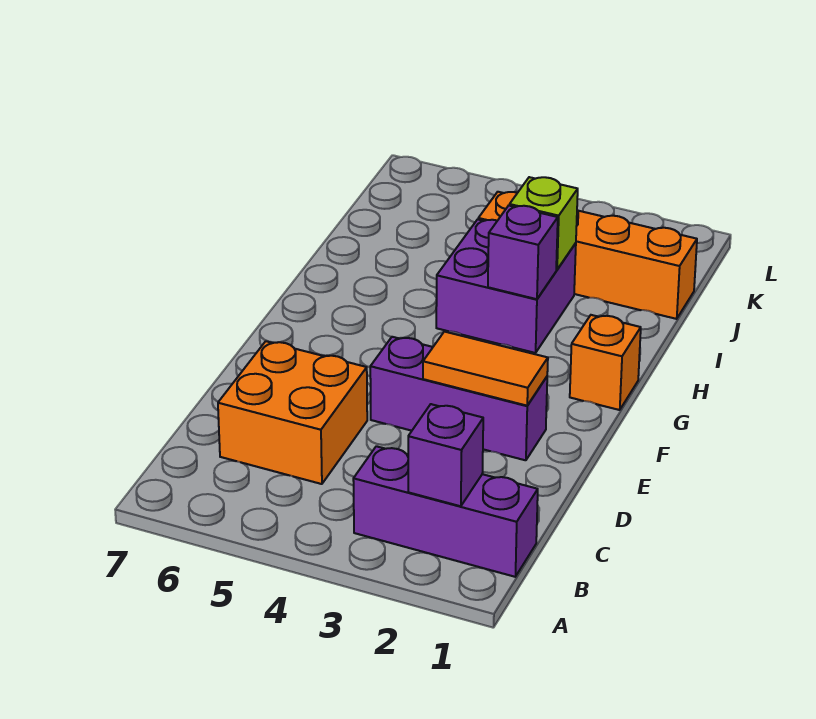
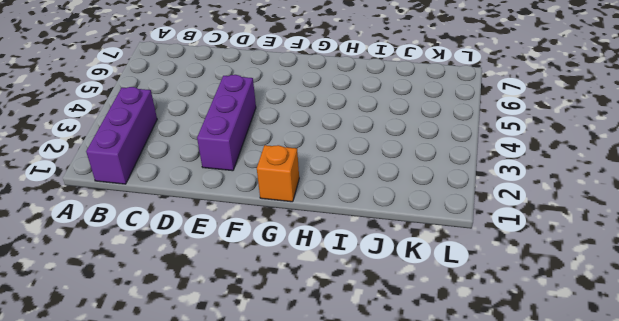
none -> orange 2x2 brick [218,341,367,484]
none -> purple 2x2 brick [436,219,576,353]

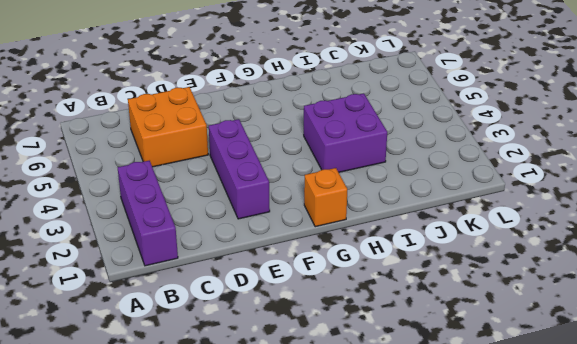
none -> orange 1x4 brick [478,192,697,319]
none -> purple 1x1 brick [408,404,483,506]

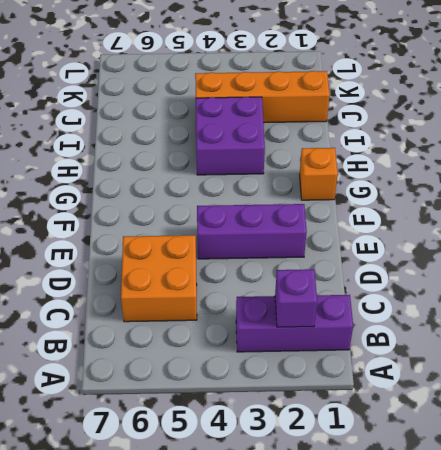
none -> orange 1x2 tile [423,332,548,406]
none -> purple 1x1 brick [488,206,558,299]

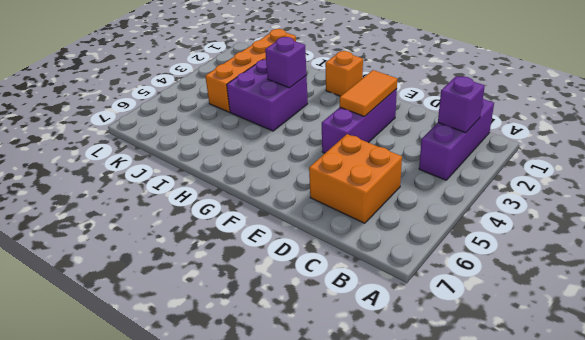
none -> lime 1x1 brick [510,177,578,270]

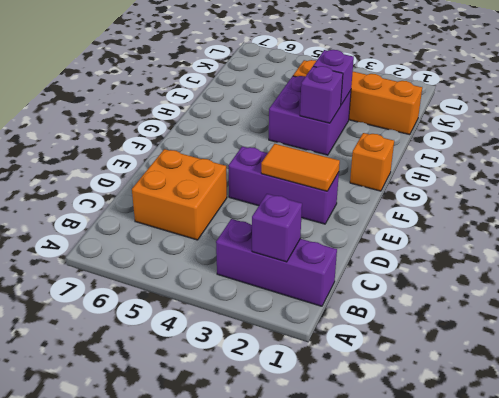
purple 1x1 brick [314,50,354,105] -> lime 1x1 brick [510,177,578,270]

